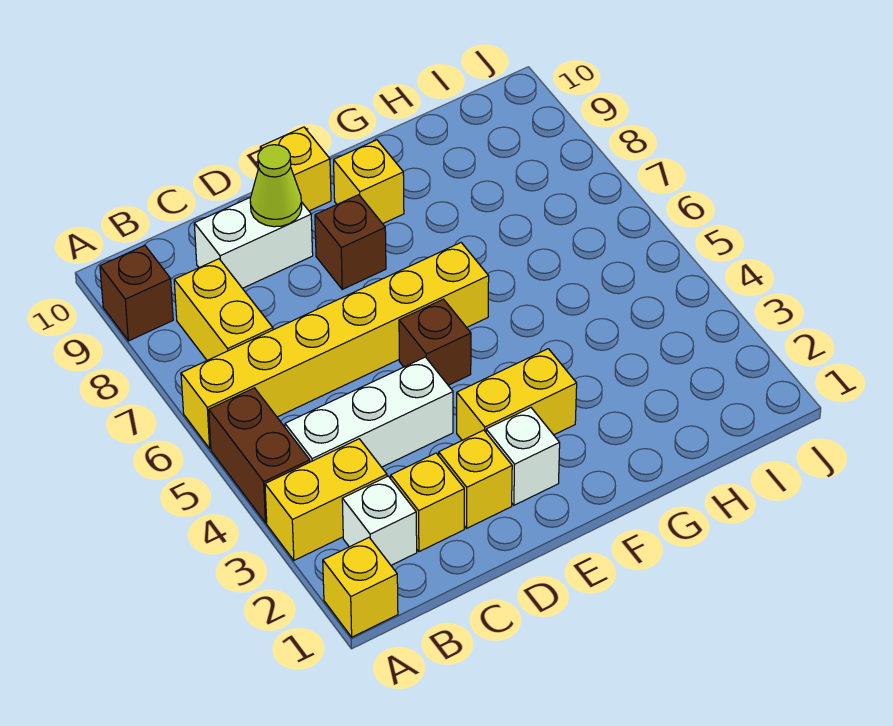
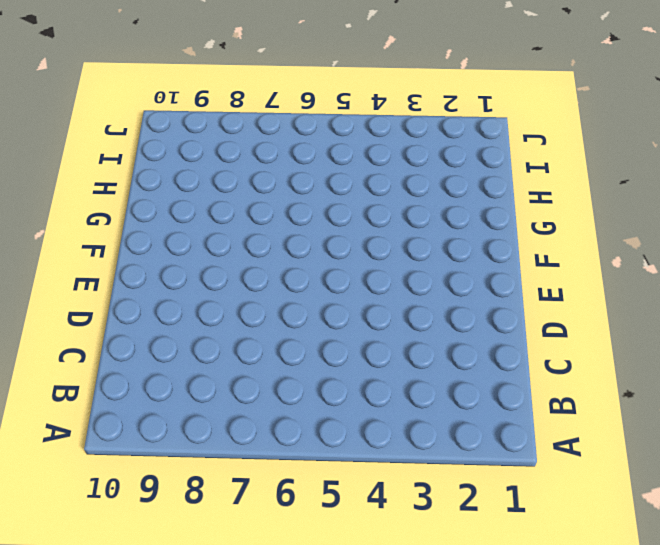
none -> yellow 1x1 brick [323,538,398,637]
none -> yellow 1x2 brick [265,439,387,560]
none -> brown 1x2 brick [209,388,310,523]

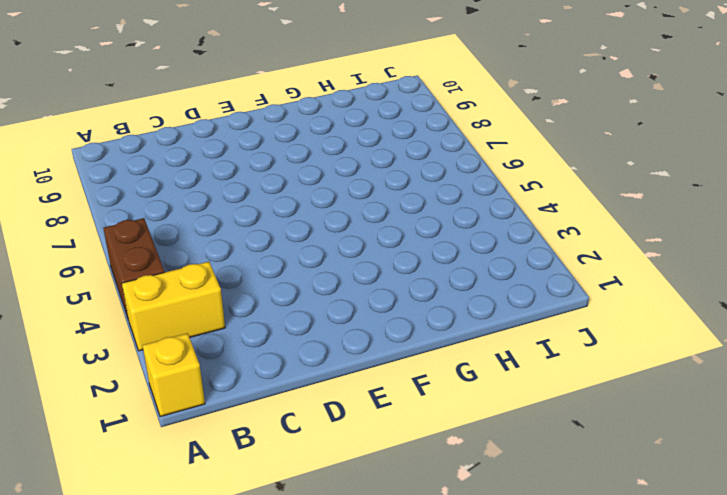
none -> yellow 1x6 brick [181,243,489,449]
none -> brown 1x1 brick [100,245,173,341]
none -> white 1x1 brick [342,476,417,565]

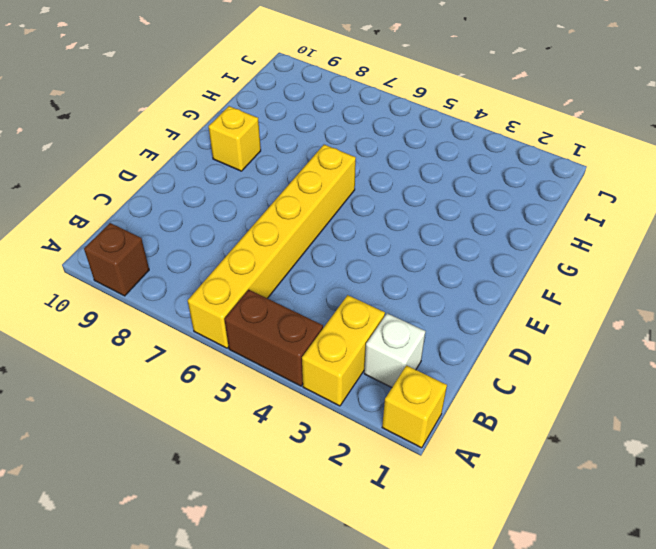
none -> white 1x3 brick [285,357,453,467]
none -> yellow 1x2 brick [174,259,273,360]
none -> yellow 1x1 brick [391,453,464,552]

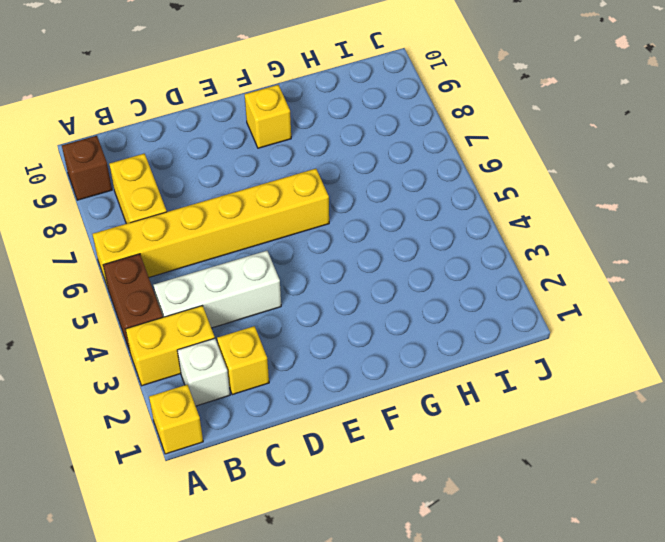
none -> white 1x2 brick [194,197,313,288]
none -> yellow 1x1 brick [439,430,512,528]
none -> white 1x1 brick [486,408,560,505]

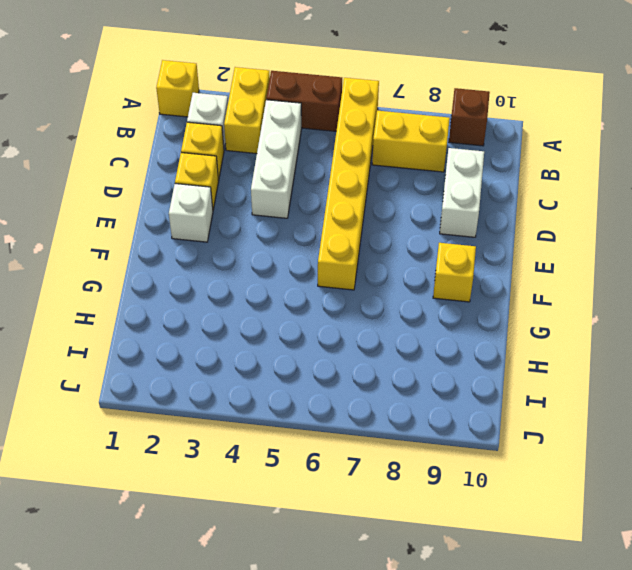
none -> yellow 1x2 brick [457,349,577,440]
none -> brown 1x1 brick [399,299,471,385]
none -> brown 1x1 brick [315,195,386,289]

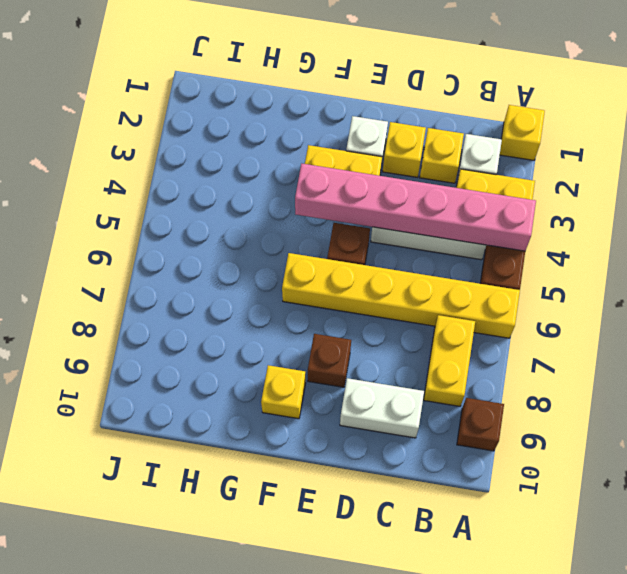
pink 1x6 brick [295,164,536,251] -> none
none -> yellow 1x1 brick [260,127,331,211]
none -> lime 1x1 cone [250,145,302,227]

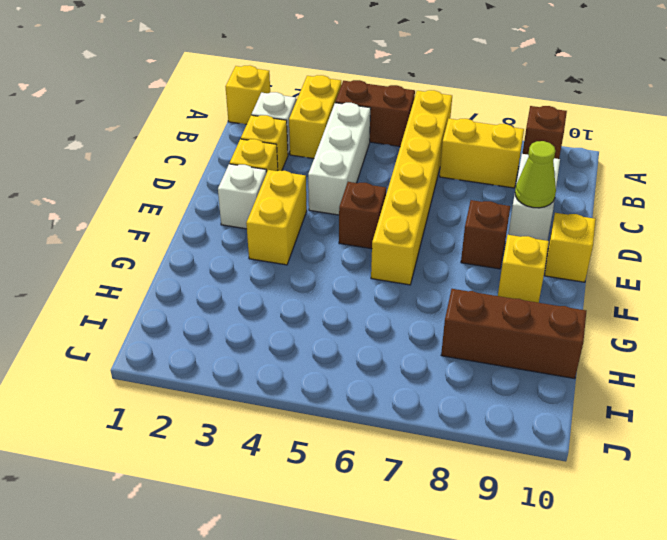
brown 1x3 brick [441,289,586,379] -> none

